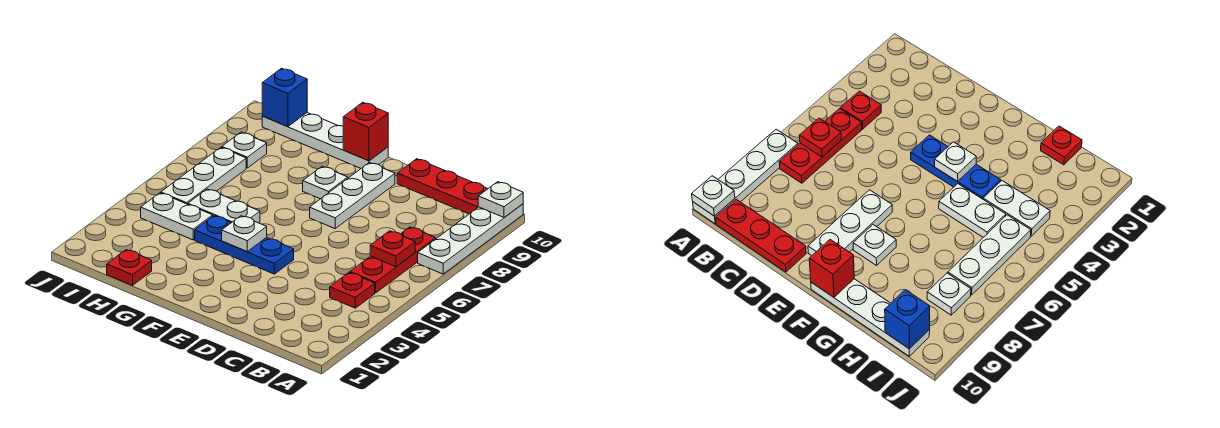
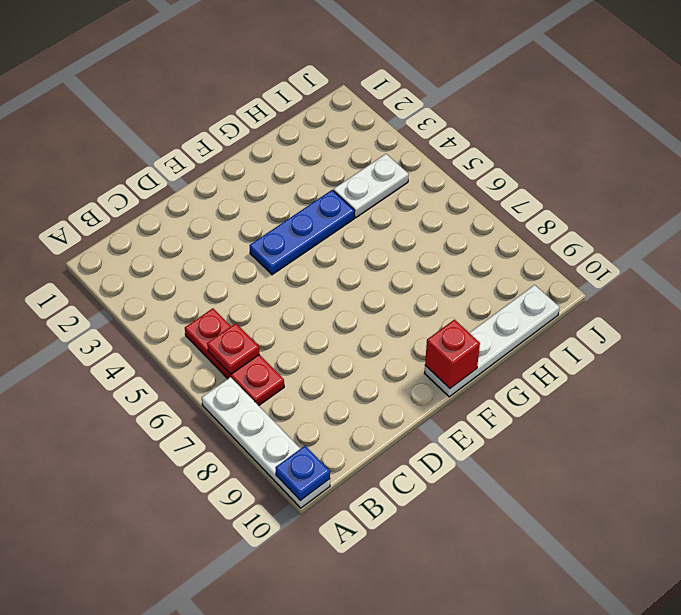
blue 1x1 plate [275,446,330,501] -> white 1x1 plate [478,182,523,217]
none -> red 1x1 plate [330,272,375,308]
none -> red 1x3 plate [397,159,488,214]
none -> white 1x3 plate [310,163,395,229]

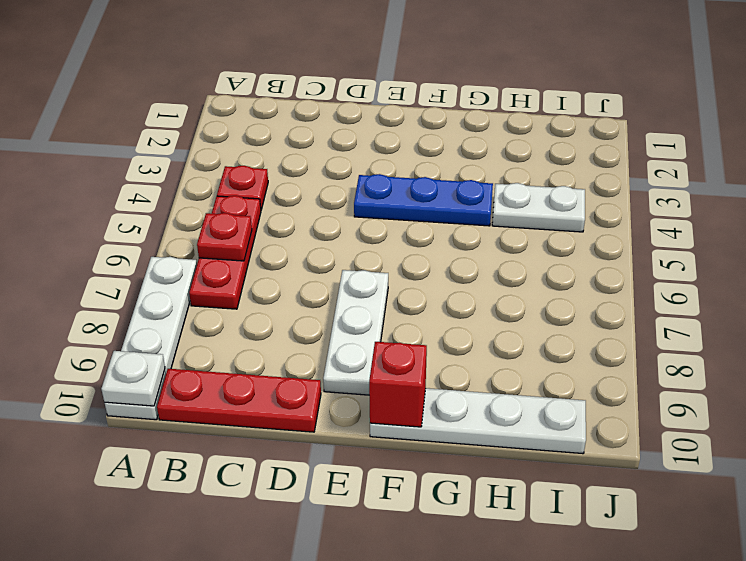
none -> white 1x1 plate [303,166,348,199]
none -> white 1x2 plate [188,189,260,223]
none -> red 1x1 plate [107,250,152,285]

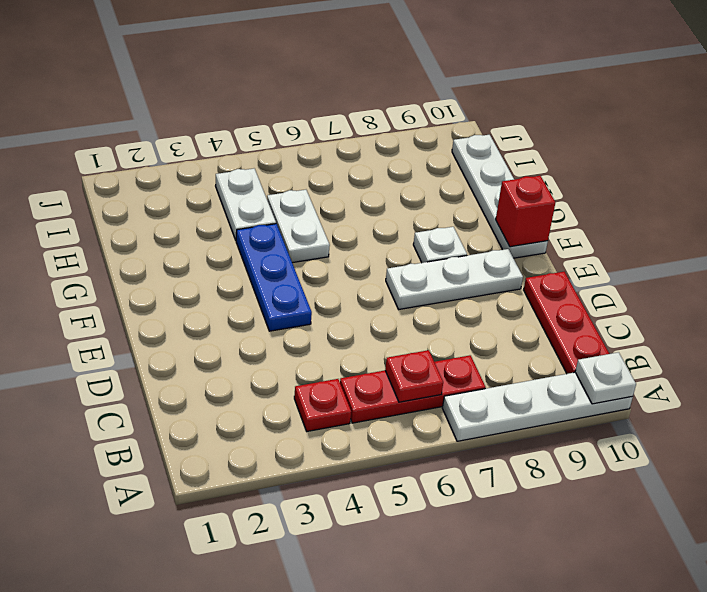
none -> red 1x1 plate [107,250,152,285]
none -> white 1x3 plate [161,147,246,204]
none -> white 1x1 plate [222,132,267,168]

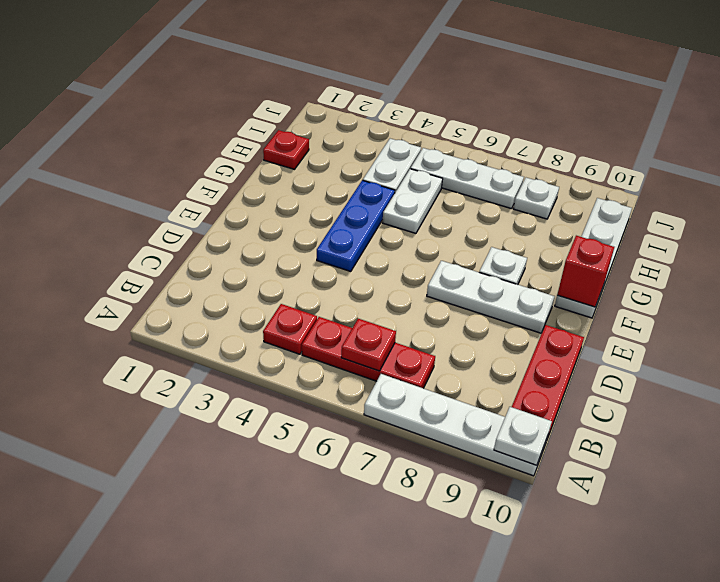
none -> white 1x1 plate [222,216,267,251]
none -> blue 1x1 brick [262,68,307,127]

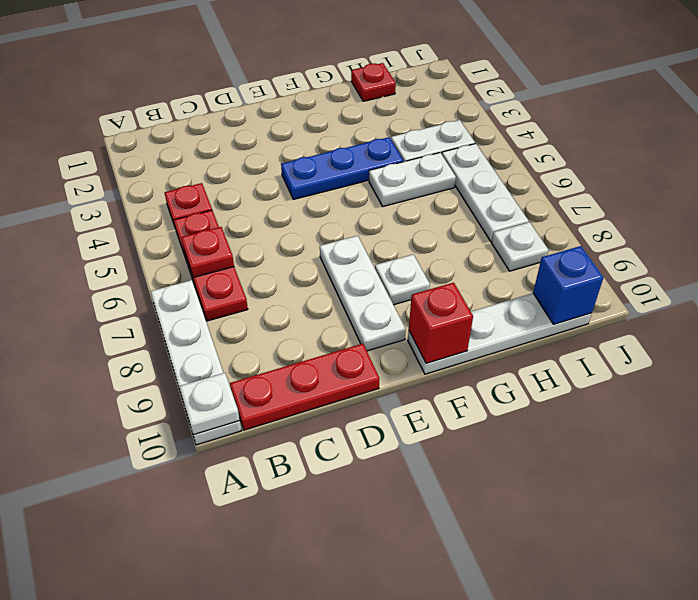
none -> white 1x1 plate [222,216,267,251]

